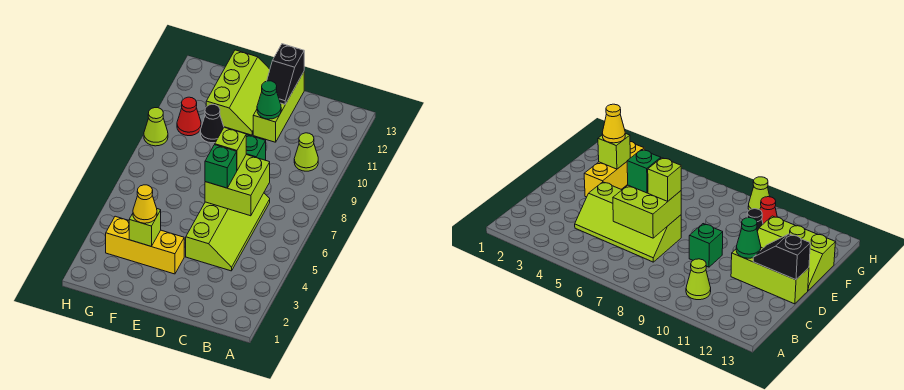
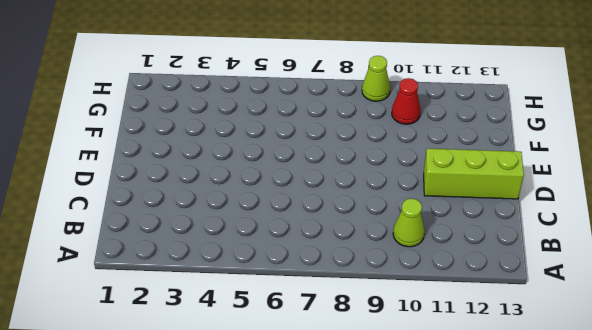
none -> lime 2x4 slope [186,193,270,271]
none -> green 1x1 brick [246,135,266,160]
none -> yellow 1x3 brick [106,216,184,274]

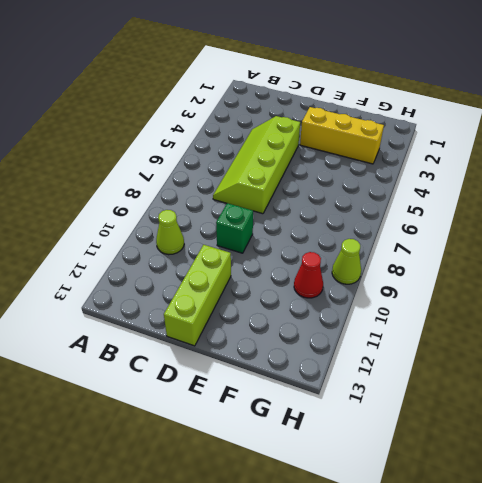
none -> lime 2x3 slope [206,50,270,135]
none -> black 1x1 cone [200,104,224,143]
none -> lime 2x2 brick [205,155,270,216]

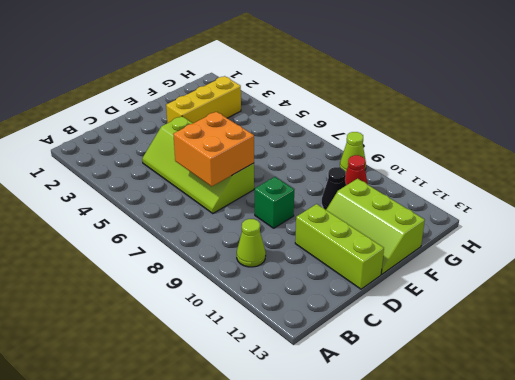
orange 2x2 brick [173,112,254,186] -> lime 2x2 brick [205,155,270,216]
none -> green 1x1 cone [257,81,281,119]
none -> black 1x2 slope [267,44,304,104]
none -> lime 1x1 brick [129,209,161,247]

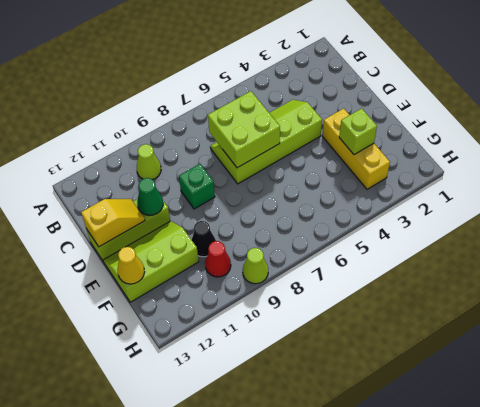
yellow 1x2 slope [81,199,145,247] -> black 1x2 slope [267,44,304,104]
yellow 1x1 cone [117,247,145,284] -> yellow 1x1 cone moved to [133,185,157,223]
none -> green 1x1 brick [205,145,237,188]
none -> lime 1x1 brick [215,127,246,170]

